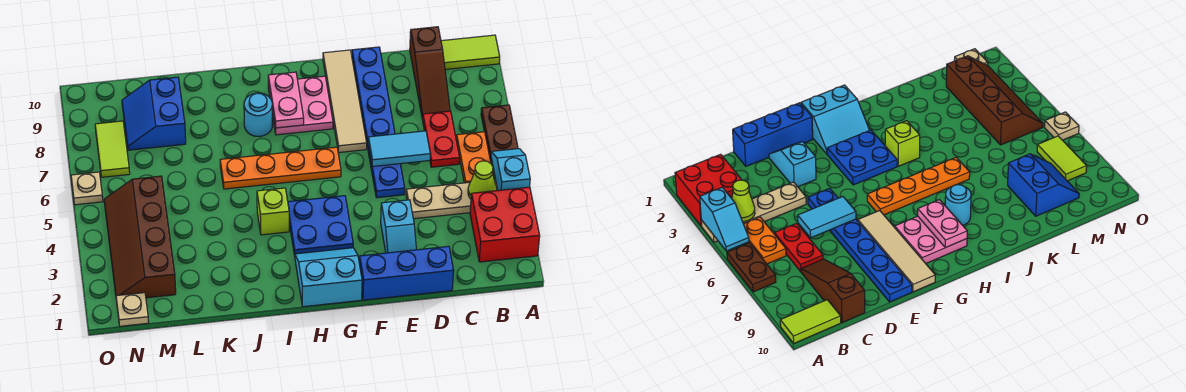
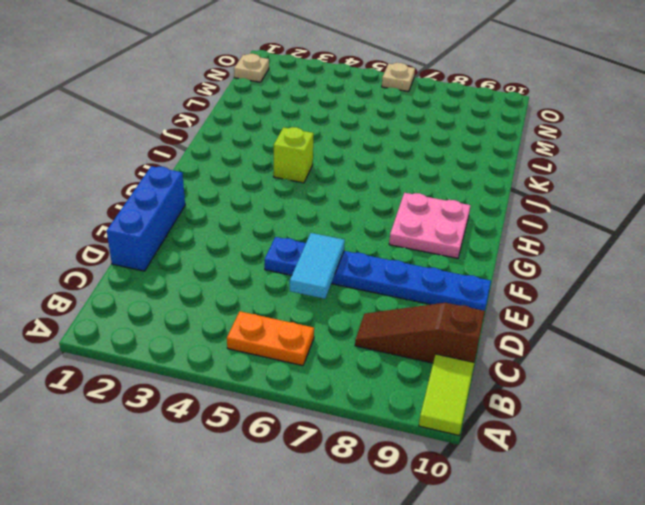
none -> red 2x2 brick [470,187,540,262]
none -> tan 1x4 plate [406,180,498,219]
none -> brown 1x2 plate [481,105,518,161]

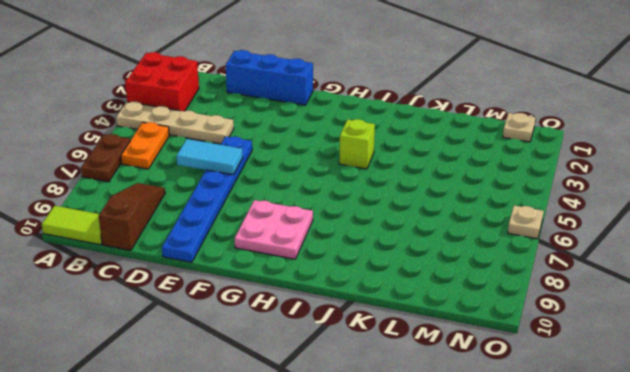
none -> red 1x2 plate [423,111,460,167]
none -> cyan 1x2 slope [381,200,417,253]
none -> tan 1x4 tile [323,50,367,153]

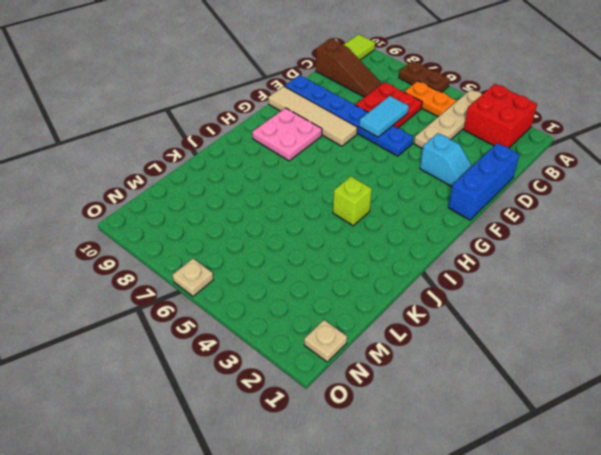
red 2x2 plate [356,82,422,128] -> red 1x2 plate [423,111,460,167]
none -> cyan 2x2 slope [295,248,362,307]
none -> blue 2x2 plate [288,196,353,256]
none -> orange 1x4 plate [220,147,341,189]

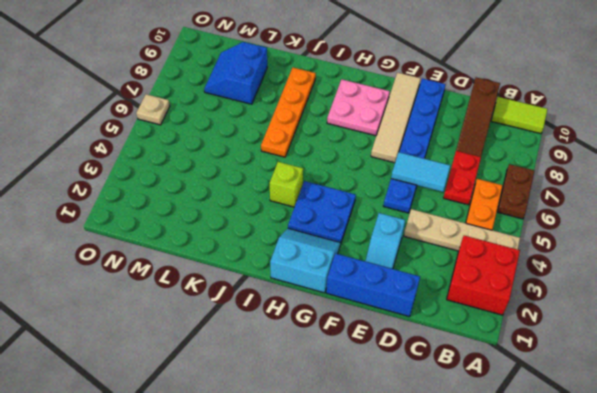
orange 1x4 plate [261,68,316,157] -> orange 1x4 plate turned to [220,147,341,189]
none -> cyan 1x1 round brick [244,93,272,137]
none -> brown 2x4 slope [104,176,176,298]
none -> tan 1x1 plate [116,293,149,326]

